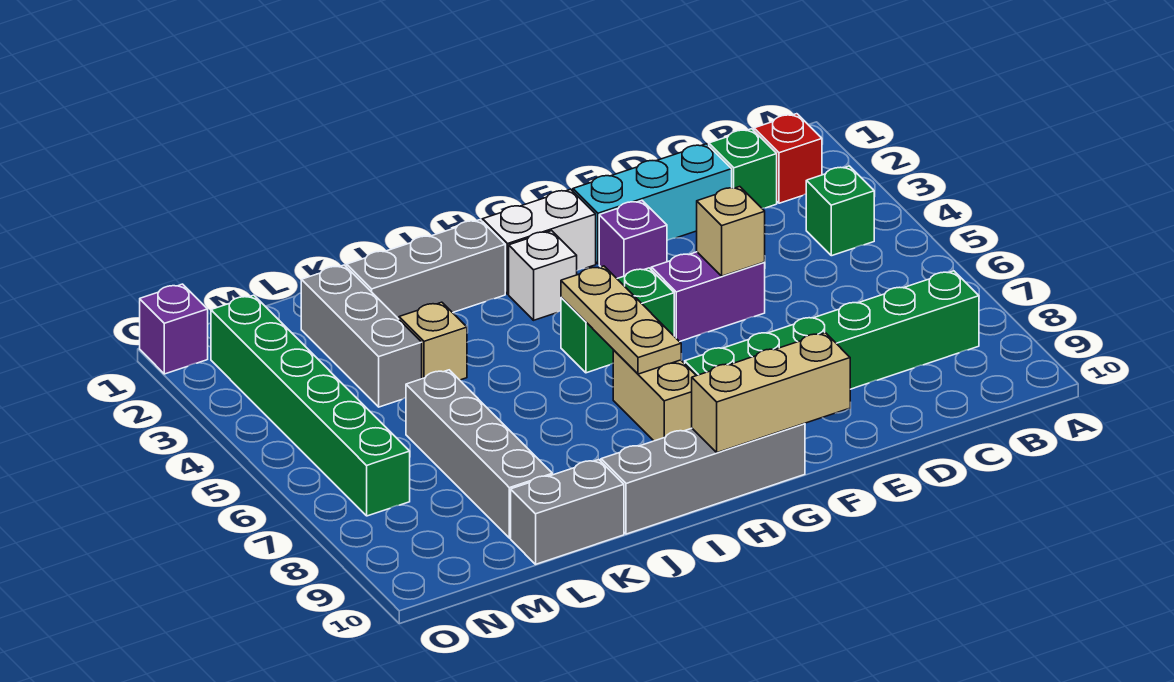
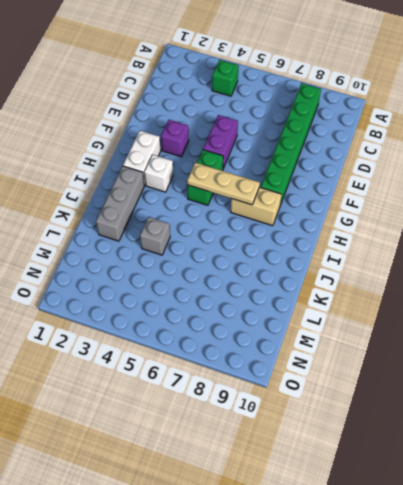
grey 1x1 brick [140,217,170,255] -> tan 1x1 brick [399,302,467,380]
none -> red 1x1 brick [754,114,822,203]
none -> green 1x1 brick [709,129,777,208]
none -> cyan 1x3 brick [573,144,732,264]

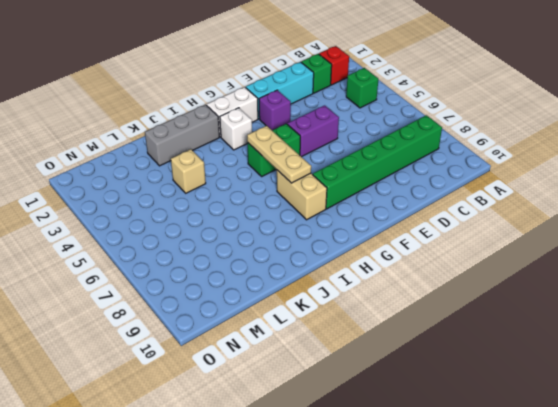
none -> grey 1x4 brick [601,423,805,534]
none -> grey 1x2 brick [511,459,624,564]
none -> grey 1x3 brick [301,265,422,407]

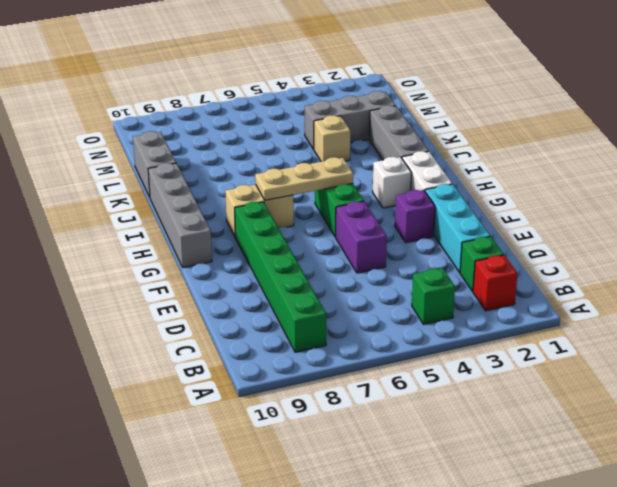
none -> grey 1x4 brick [406,370,552,538]
none -> green 1x6 brick [211,295,410,516]
none -> purple 1x1 brick [140,284,208,374]

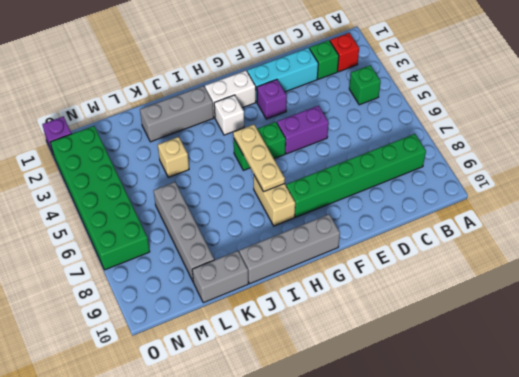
green 2x6 brick [50,126,150,270] -> green 1x6 brick [211,295,410,516]
none -> grey 1x3 brick [301,265,422,407]
none -> tan 1x1 brick [697,187,765,276]
none -> tan 1x3 brick [692,333,850,453]

